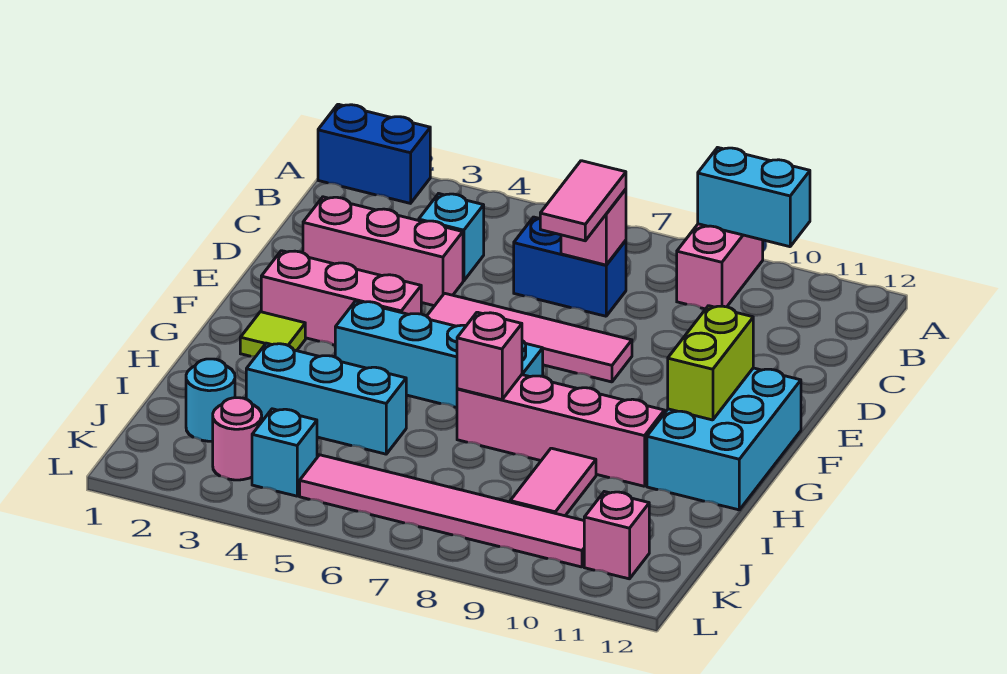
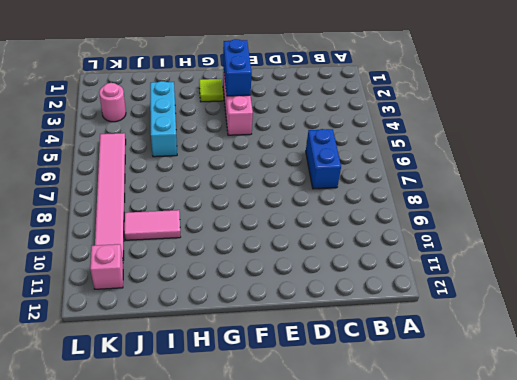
blue 1x2 brick [223,39,252,96] -> blue 1x2 brick moved to [318,104,430,203]
none -> pink 1x2 brick [677,224,763,309]
none -> cyan 1x1 brick [419,194,484,281]
none -> pink 1x3 brick [303,197,463,306]

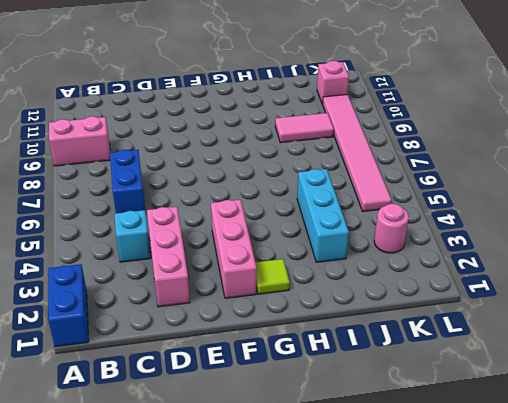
none -> pink 1x4 tile [427,293,632,382]
none -> cyan 2x3 brick [647,368,801,510]
none -> cyan 1x4 brick [335,301,543,408]

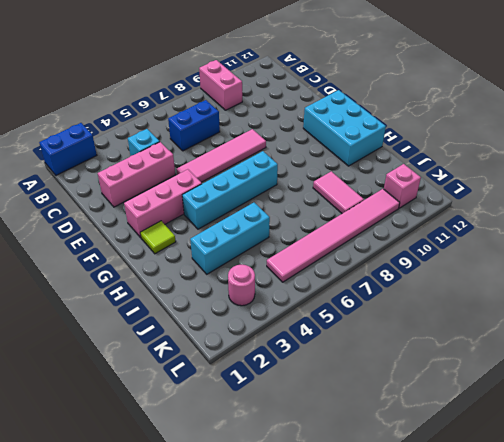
none -> pink 1x4 brick [457,375,664,486]
none -> cyan 1x1 round brick [186,359,235,441]
none -> cyan 1x1 brick [252,409,317,496]

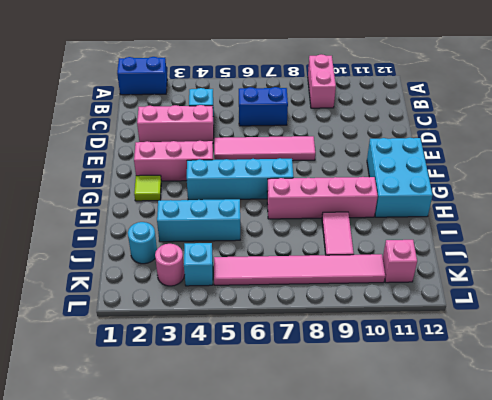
none -> cyan 1x2 brick [698,148,810,247]
none -> pink 1x1 brick [561,189,626,265]
none -> lime 1x2 brick [668,306,753,420]

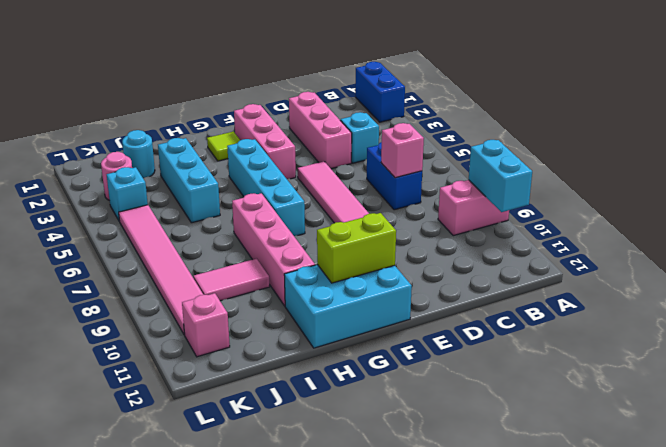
none -> pink 1x1 brick [457,312,522,400]
none -> pink 1x2 tile [540,161,626,241]

